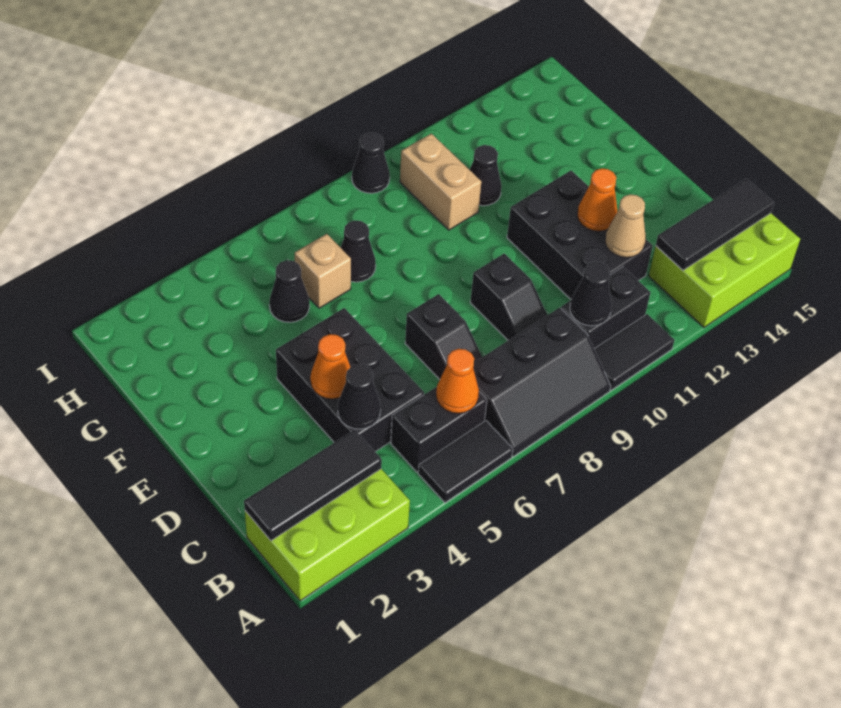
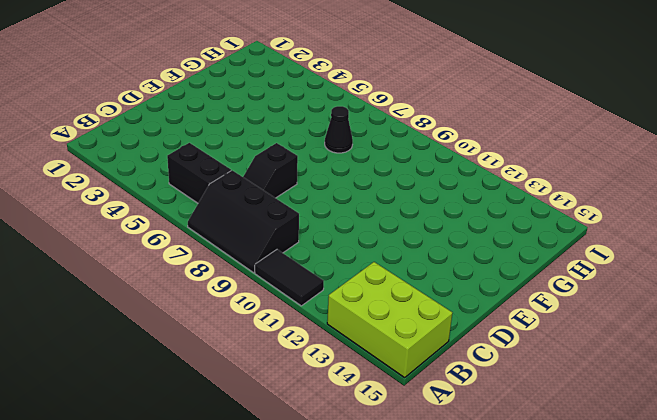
none -> lime 2x3 brick [245,469,410,601]
none -> black 1x2 tile [418,421,513,503]
none -> black 1x2 brick [561,267,650,349]

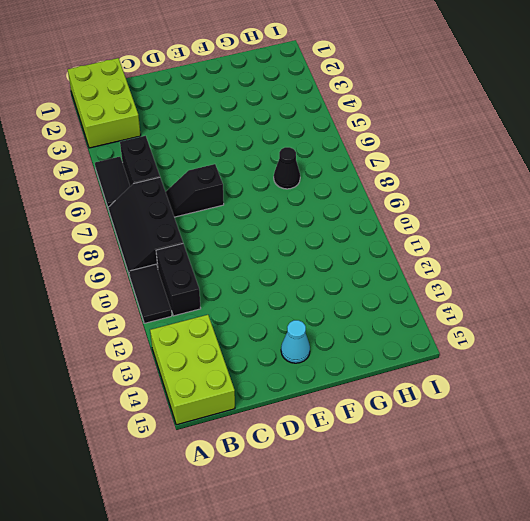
cyan 1x1 cone [281,320,310,363] -> none
none -> black 2x3 brick [276,308,424,452]
none -> black 1x2 slope [470,254,547,340]
none -> black 2x3 brick [507,171,653,299]

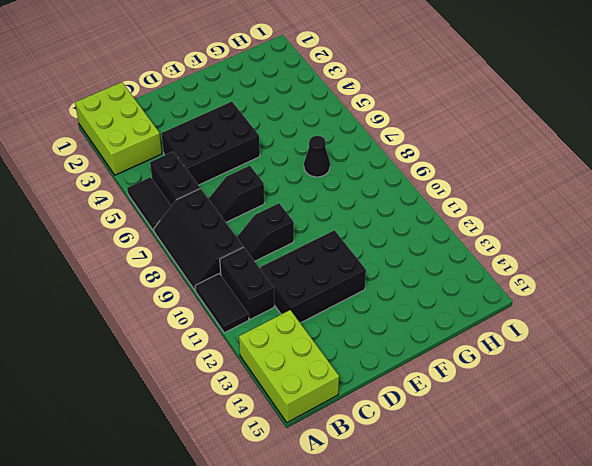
none -> black 1x1 cone [269,260,310,322]
none -> tan 1x1 brick [295,234,351,308]
none -> tan 1x2 brick [400,134,481,230]

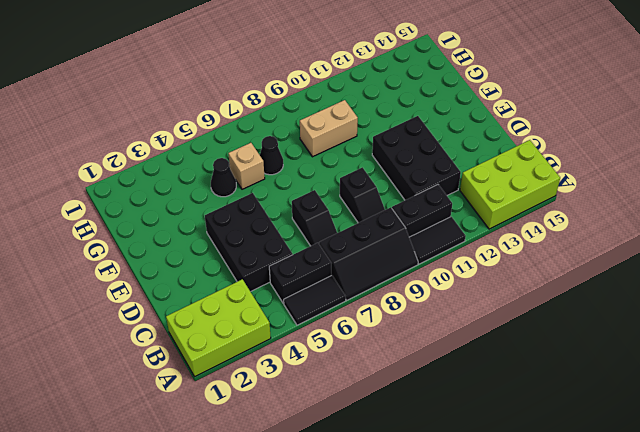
tan 1x2 brick [300,100,358,157] -> tan 1x2 brick turned to [400,134,481,230]
none -> black 1x1 cone [470,145,502,206]
none -> black 1x1 cone [352,133,390,193]
none -> black 1x3 tile [244,430,382,541]

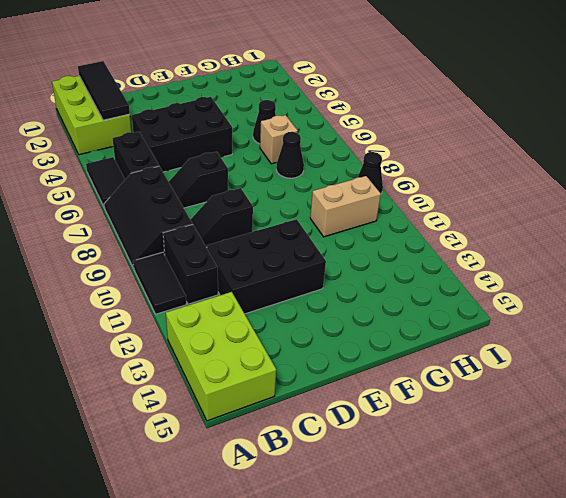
none -> black 1x1 cone [470,145,502,206]
none -> orange 1x1 cone [436,349,479,414]
none -> black 1x1 cone [570,262,612,326]

